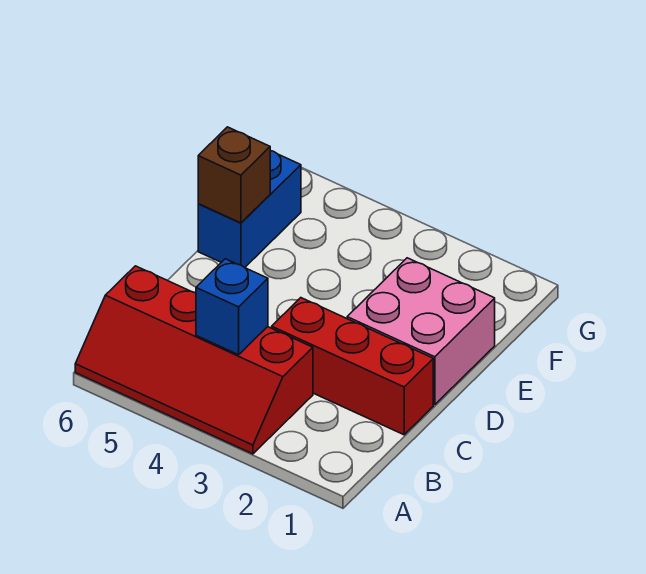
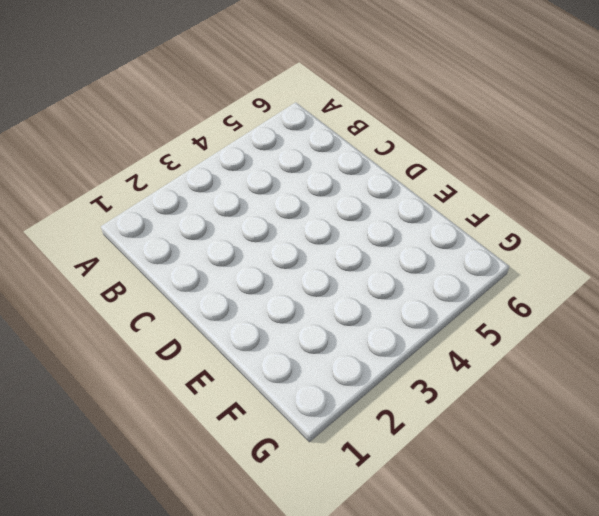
none -> red 2x4 slope [75,266,313,454]
none -> red 1x3 brick [272,298,433,435]

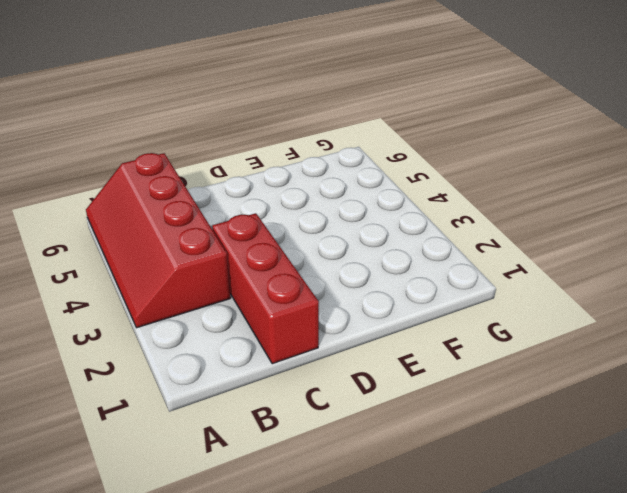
none -> pink 2x2 brick [347,258,495,405]
none -> blue 1x2 brick [198,151,301,267]

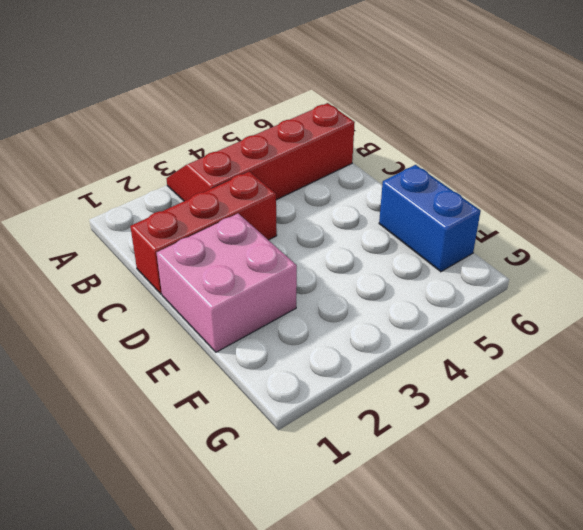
none -> blue 1x1 brick [196,259,268,355]
none -> brown 1x1 brick [198,127,270,223]

